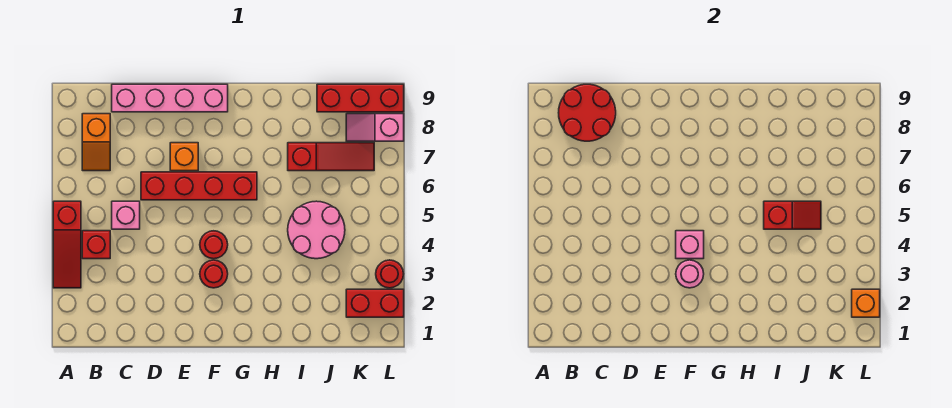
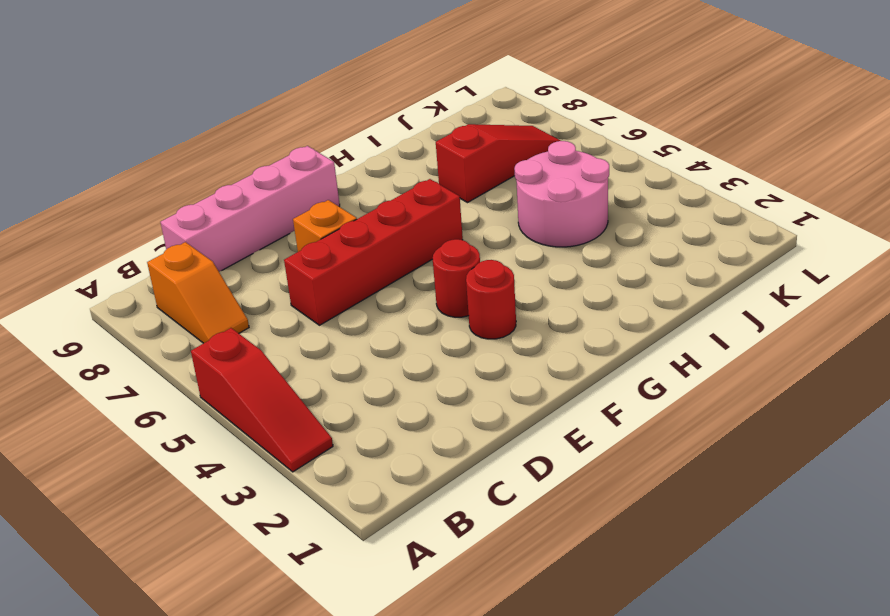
none -> red 1x1 brick [82,231,110,259]
none -> pink 1x1 brick [112,201,140,229]
none -> red 1x3 brick [317,84,404,112]

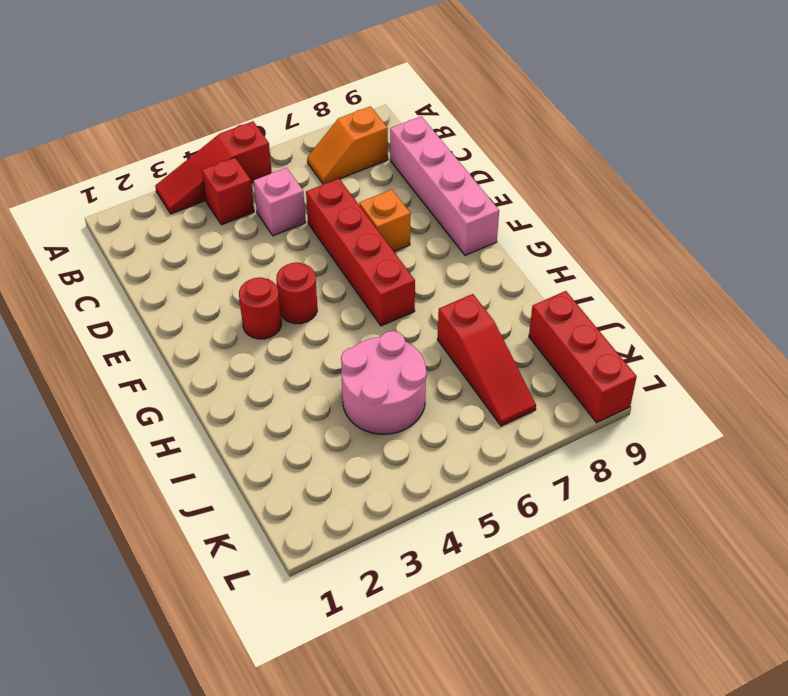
none -> red 1x2 brick [346,289,404,317]
none -> pink 1x2 slope [346,114,404,141]
none -> red 1x1 round brick [376,260,403,288]

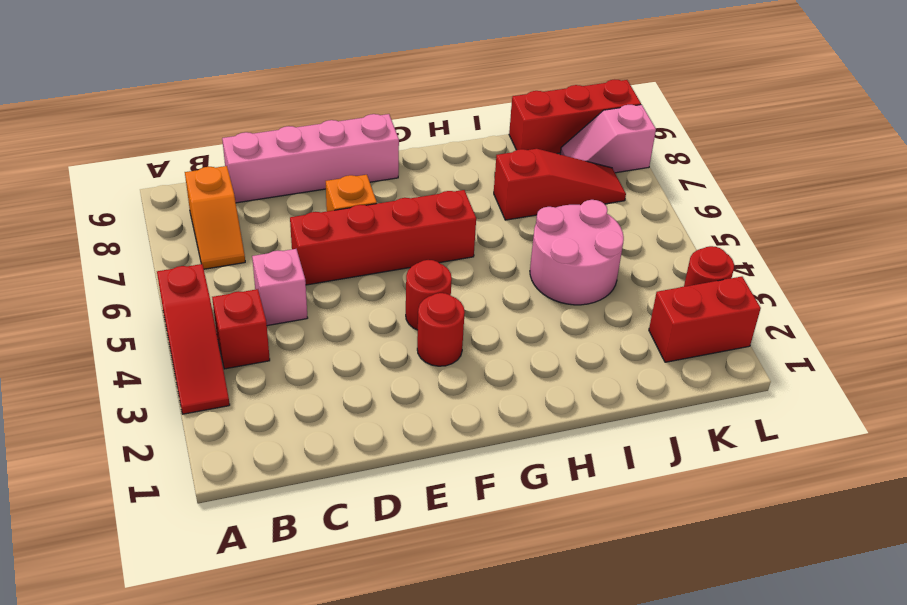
none -> red 2x2 round brick [559,84,616,141]
none -> pink 1x1 round brick [676,260,704,288]
none -> pink 1x1 brick [676,231,704,259]

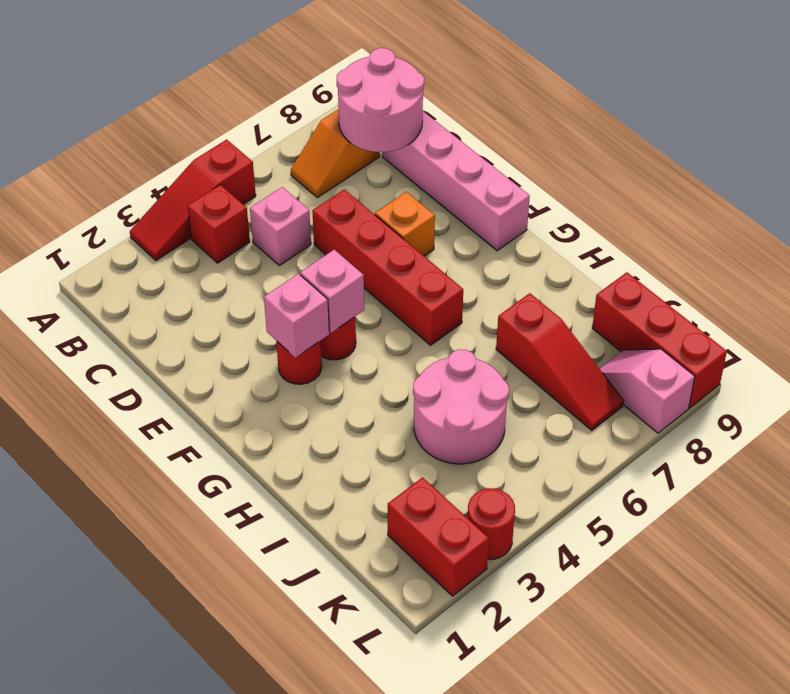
pink 2x2 round brick [337,48,424,152] -> red 2x2 round brick [559,84,616,141]
pink 1x1 brick [264,274,329,358] -> pink 1x1 round brick [676,260,704,288]
none -> red 1x2 slope [764,201,821,229]
none -> orange 1x1 brick [852,289,880,317]

